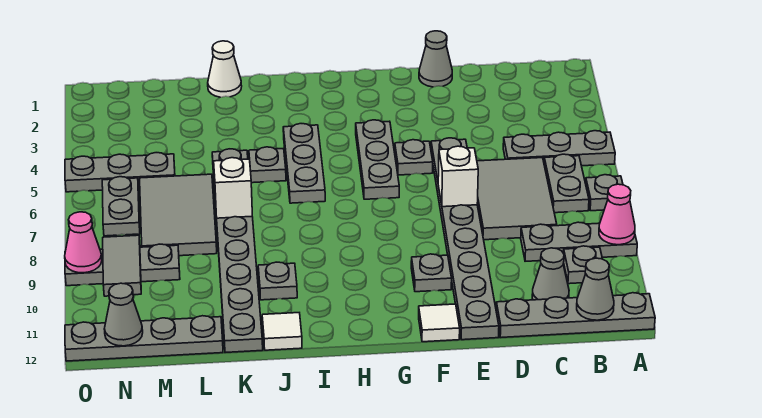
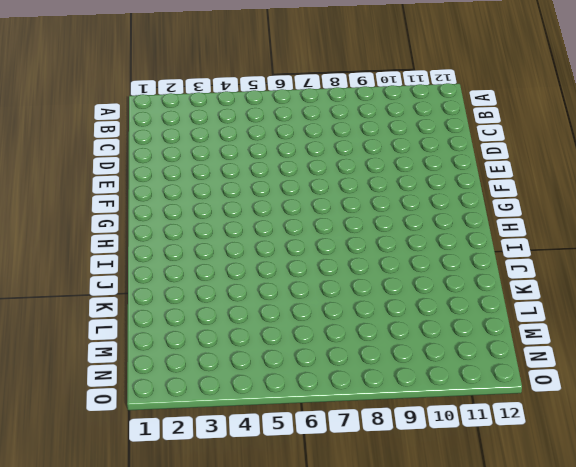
none -> grey 1x3 plate [503,131,615,166]
none -> grey 1x1 plate [586,175,623,211]
none -> grey 1x3 plate [521,222,637,261]
none -> grey 1x4 plate [496,293,655,337]

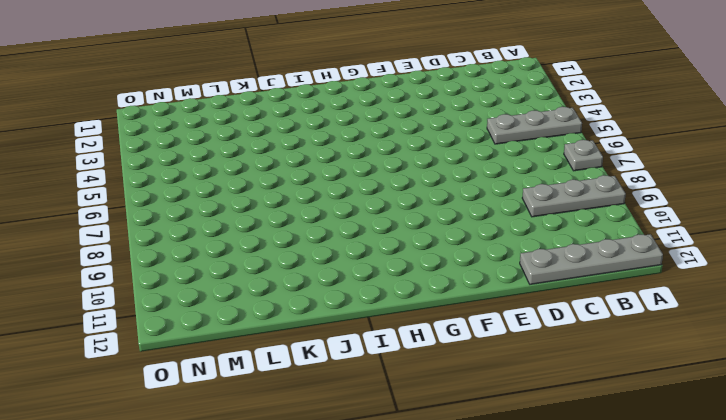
none -> grey 1x2 plate [544,154,589,213]
none -> grey 1x1 plate [564,246,602,284]
none -> grey 2x3 tile [477,158,557,240]
none -> grey 1x1 cone [532,248,569,300]

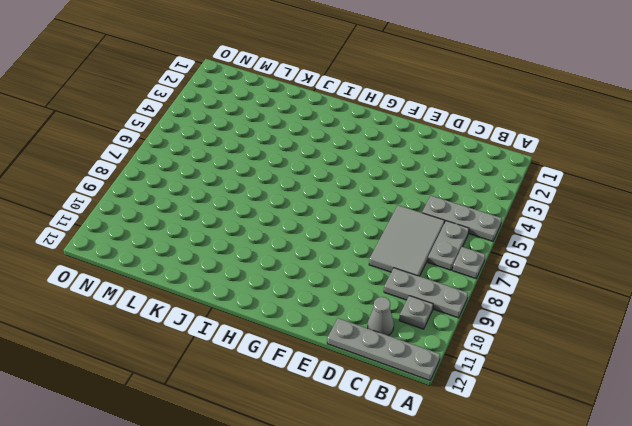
none -> grey 1x1 cone [419,31,452,87]
none -> grey 1x8 plate [431,138,499,340]
none -> grey 1x1 plate [395,140,433,175]
none -> grey 1x1 plate [411,254,452,292]

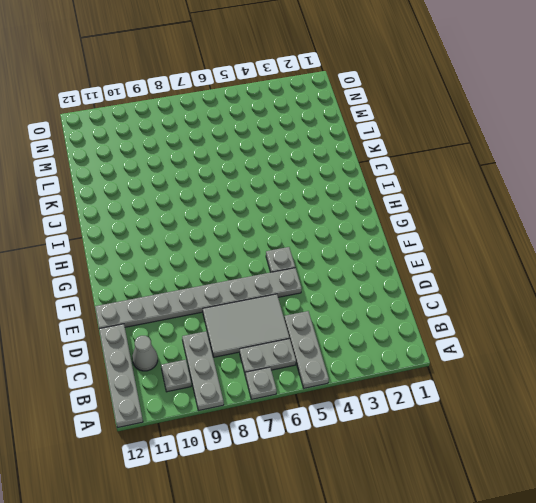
none -> grey 1x1 cone [419,31,452,87]
none -> grey 1x1 plate [411,254,452,292]
none -> white 1x1 tile [419,304,460,342]
none -> grey 1x3 plate [356,120,399,199]

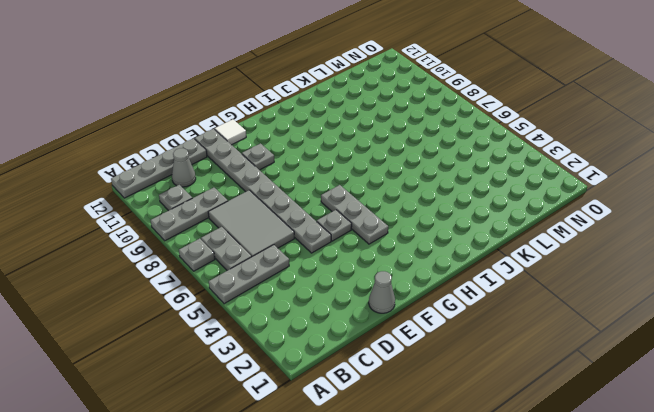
none -> grey 1x3 plate [283,124,325,203]
none -> grey 1x1 plate [249,147,286,183]
none -> grey 1x1 plate [258,262,297,300]
none -> white 1x1 tile [262,313,302,350]

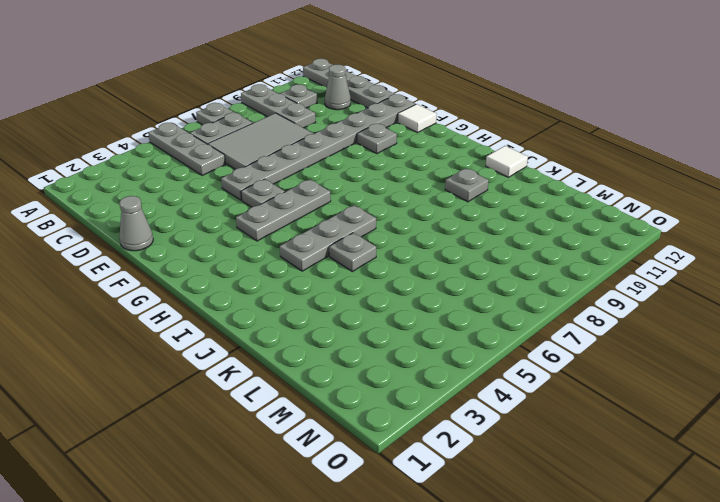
none -> white 1x1 cone [208,41,242,97]
none -> grey 1x8 plate [212,149,263,353]
none -> grey 2x3 tile [140,174,217,256]
none -> grey 1x4 plate [65,316,223,361]

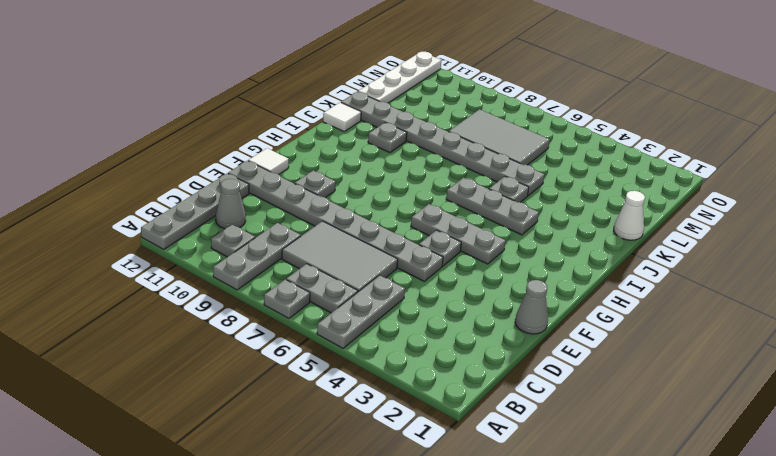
white 1x4 plate [358,52,441,103] -> grey 1x4 plate [65,316,223,361]
none -> grey 1x3 plate [65,153,175,192]
none -> grey 1x3 plate [65,244,180,286]
none -> grey 1x2 plate [102,177,140,236]
none -> pink 1x1 cone [599,184,635,245]

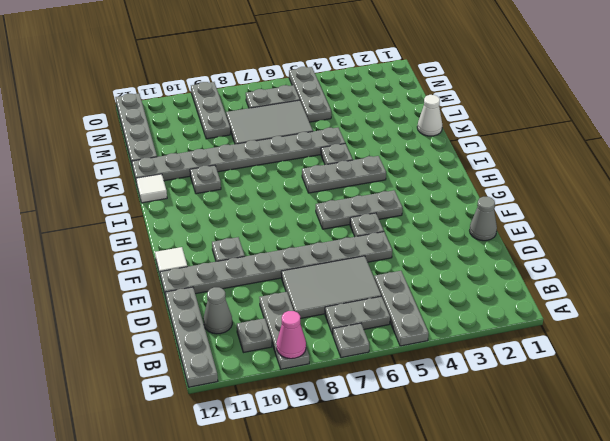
none -> grey 1x1 cone [577,258,614,320]
none -> white 1x1 brick [438,146,478,207]
none -> white 1x1 brick [214,158,252,218]
none -> grey 1x2 tile [103,235,141,296]

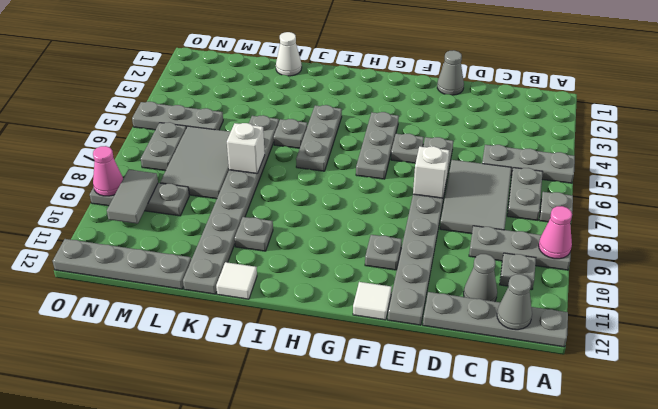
none -> grey 1x1 cone [104,283,143,346]

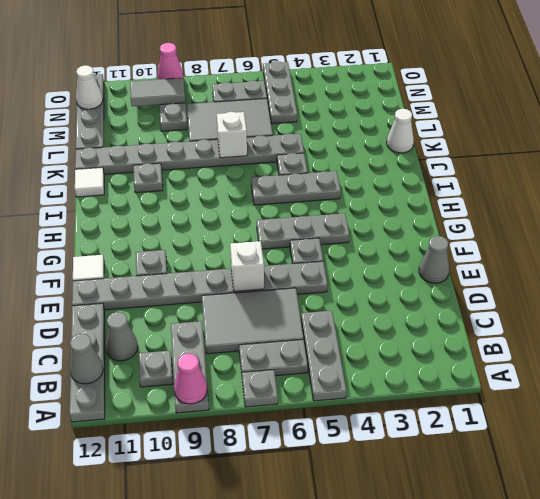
white 1x1 cone [76,65,103,109] -> grey 1x1 cone [104,283,143,346]

